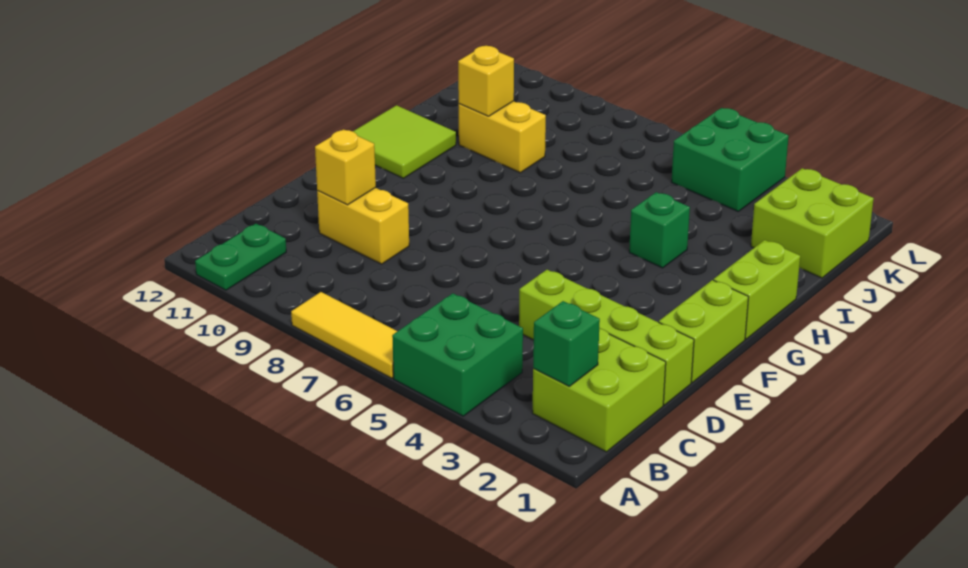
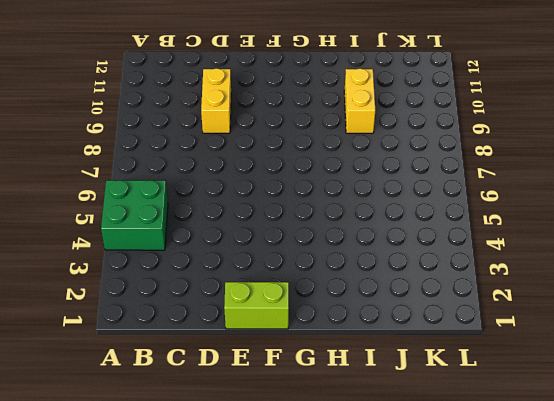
none -> yellow 1x3 tile [291,292,397,378]
none -> green 1x2 plate [195,224,286,290]
none -> lime 2x2 brick [532,328,666,452]

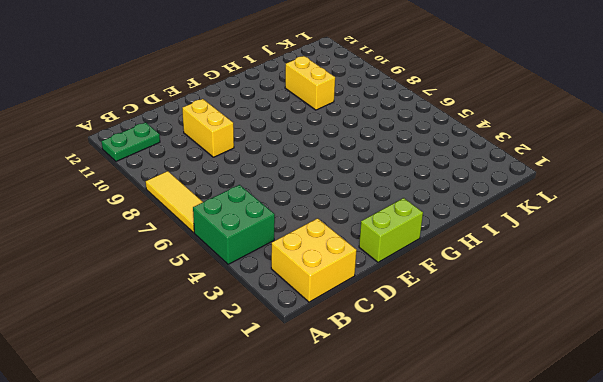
yellow 2x2 brick [271,218,357,302] -> lime 2x2 brick [532,328,666,452]
none -> lime 1x4 brick [519,270,694,405]
none -> lime 1x2 brick [714,240,800,339]
none -> lime 2x2 tile [353,105,456,178]

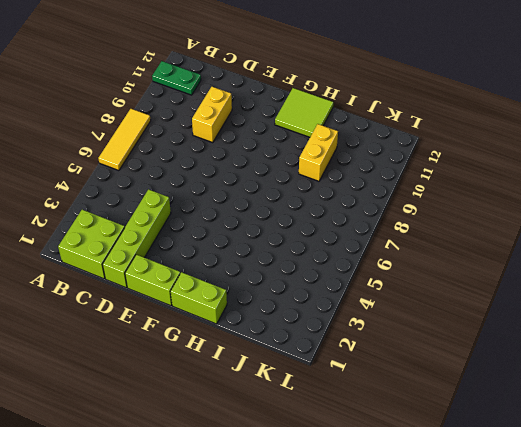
none -> green 2x2 brick [392,293,523,416]
none -> green 1x1 brick [629,192,690,268]
none -> lime 2x2 brick [751,168,874,278]

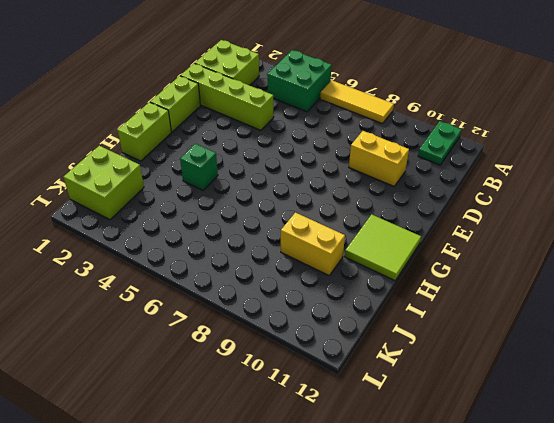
none -> green 2x2 brick [672,108,789,211]
none -> green 1x1 brick [533,301,600,386]
none -> yellow 1x1 brick [315,129,376,205]

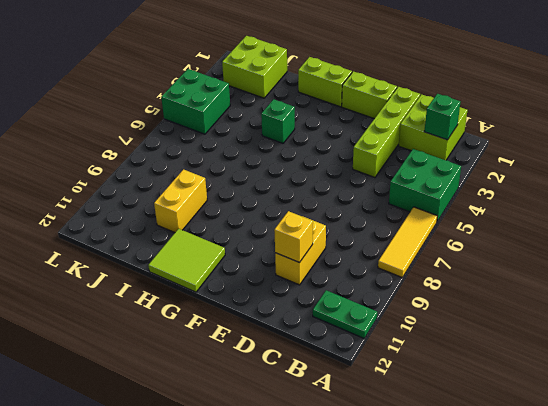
none -> yellow 1x1 brick [458,46,514,116]

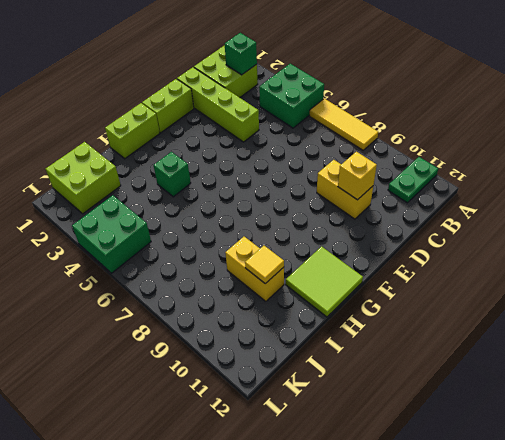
yellow 1x1 tile [245,246,284,284] -> yellow 1x1 brick [458,46,514,116]

